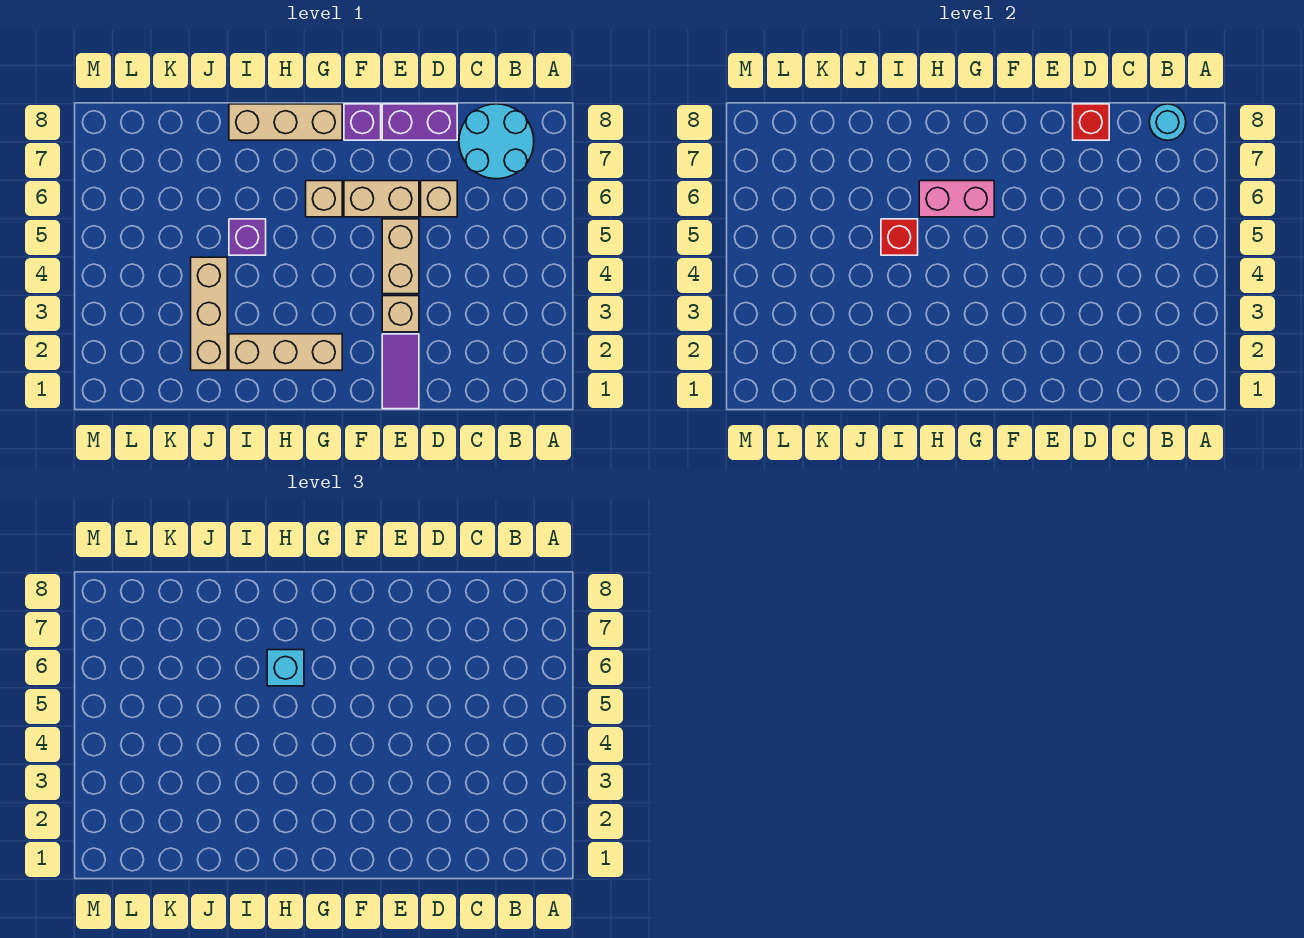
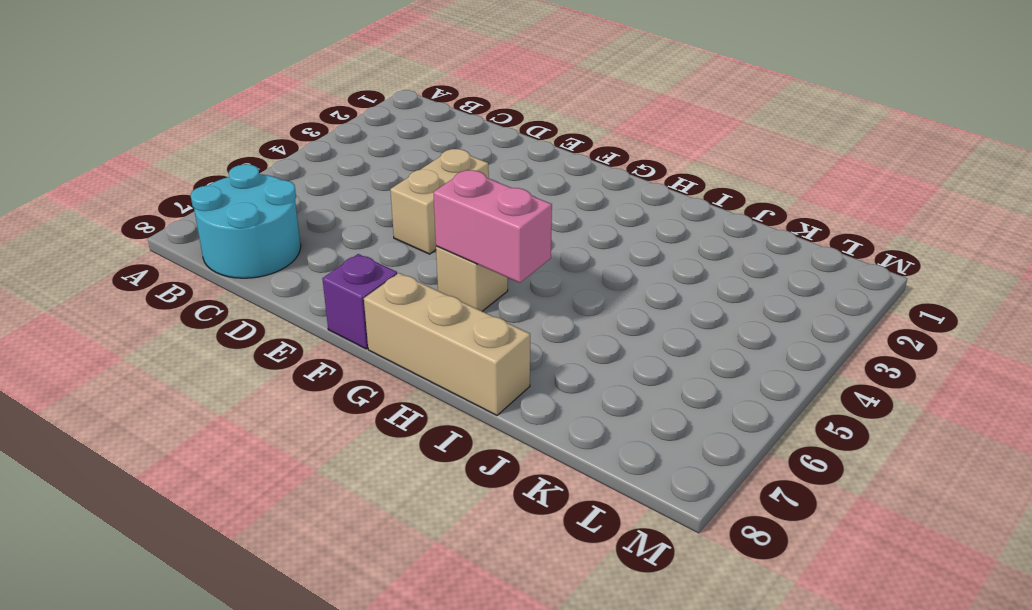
none -> tan 1x1 brick [421,181,457,217]
none -> purple 1x2 brick [382,104,457,140]
none -> purple 1x2 tile [382,334,419,409]

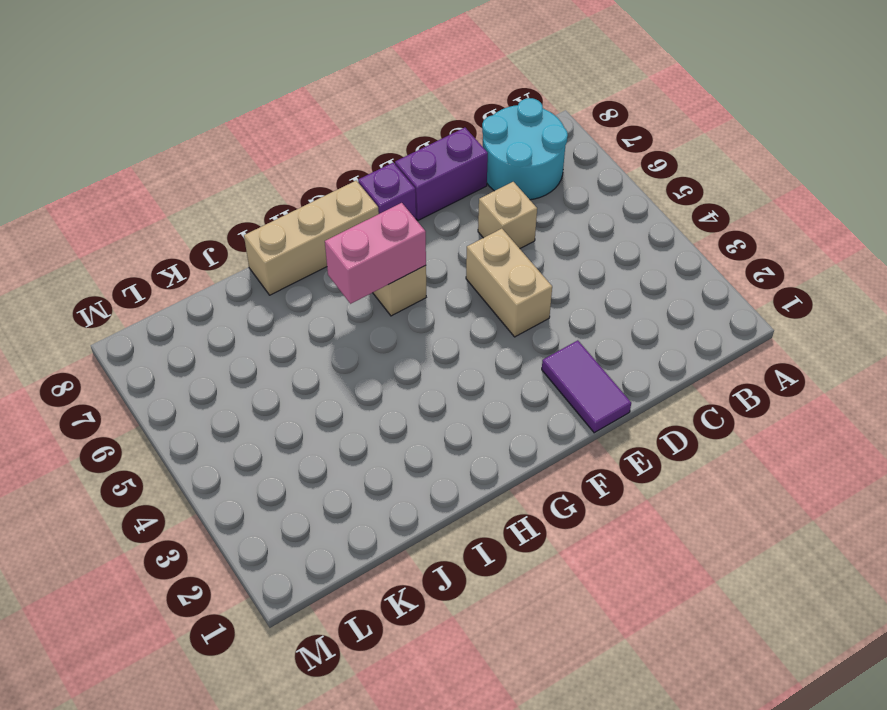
none -> tan 1x1 brick [382,296,419,332]
none -> tan 1x2 brick [344,181,419,217]
none -> tan 1x3 brick [229,334,342,370]

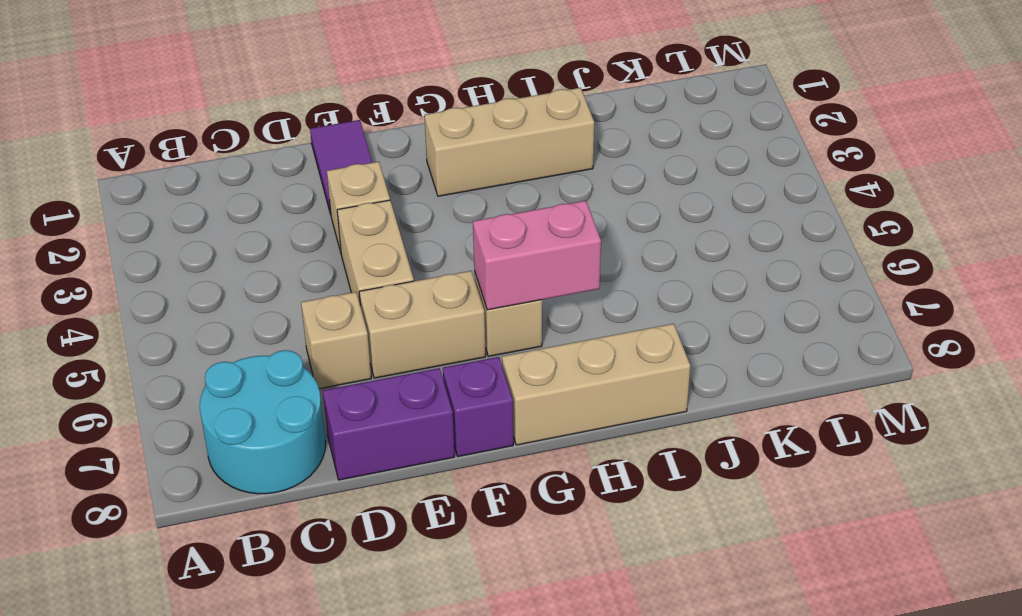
none -> purple 1x1 brick [229,219,266,255]
none -> tan 1x3 brick [191,257,227,370]
none -> cyan 1x1 round brick [1149,104,1186,140]

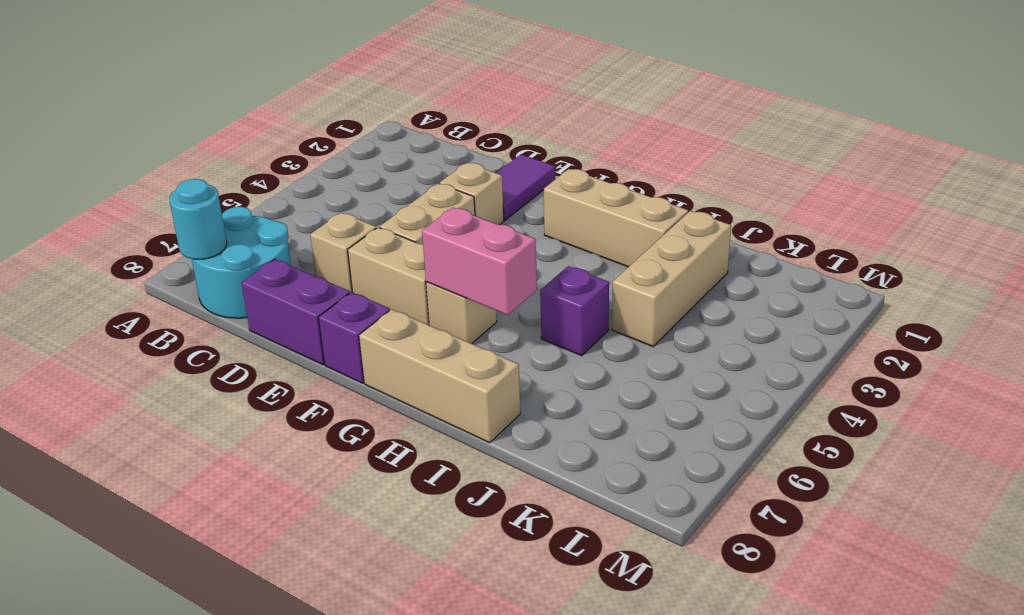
none -> red 1x1 brick [1073,104,1109,140]
none -> red 1x1 brick [881,219,918,255]
none -> cyan 1x1 brick [267,650,304,686]

